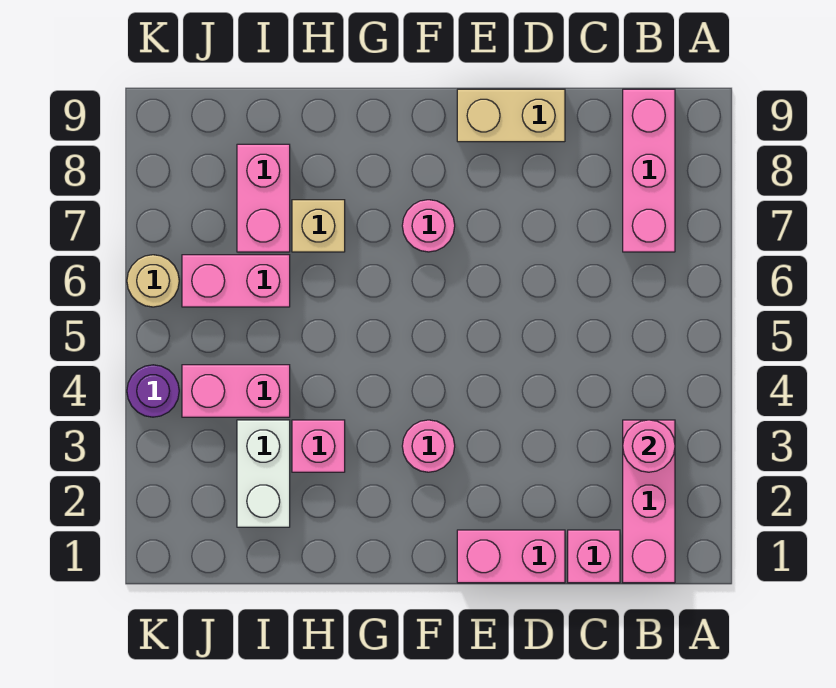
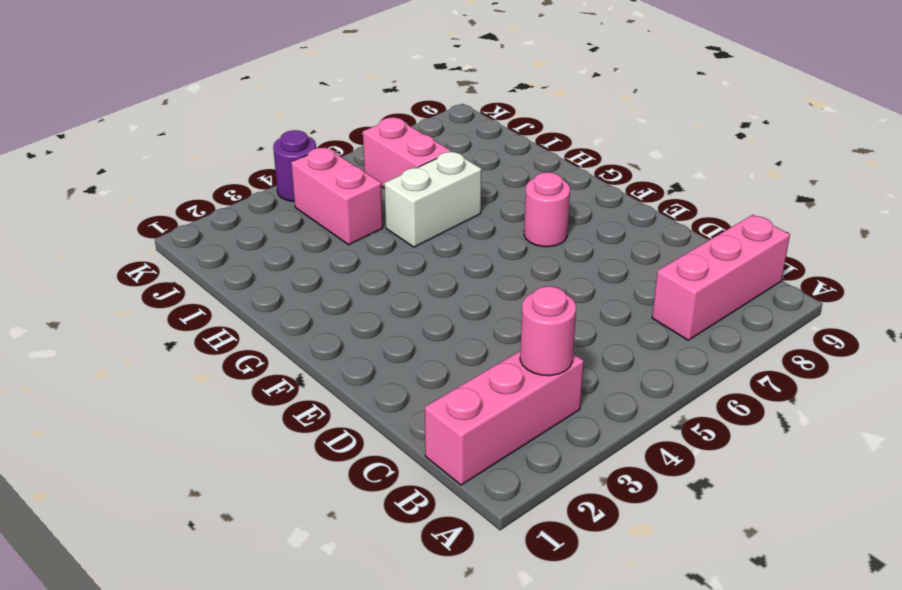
white 1x2 brick [384,151,482,247] -> white 1x2 brick moved to [237,420,290,527]
none -> pink 1x1 brick [568,530,620,583]
none -> pink 1x2 brick [457,530,565,583]
none -> tan 1x2 brick [457,89,565,142]

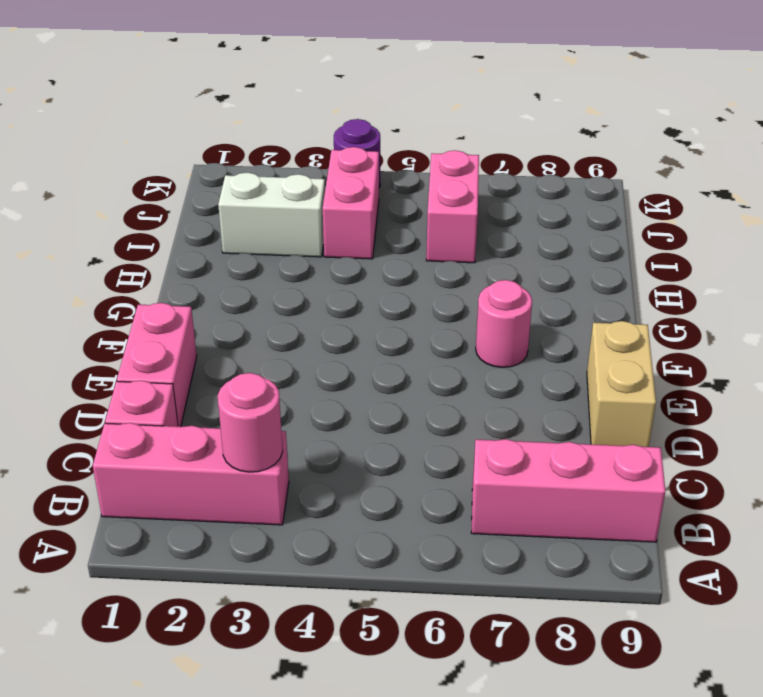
none -> pink 1x1 round brick [402,420,455,472]
none -> pink 1x1 brick [292,420,345,472]
none -> tan 1x1 brick [292,200,345,252]

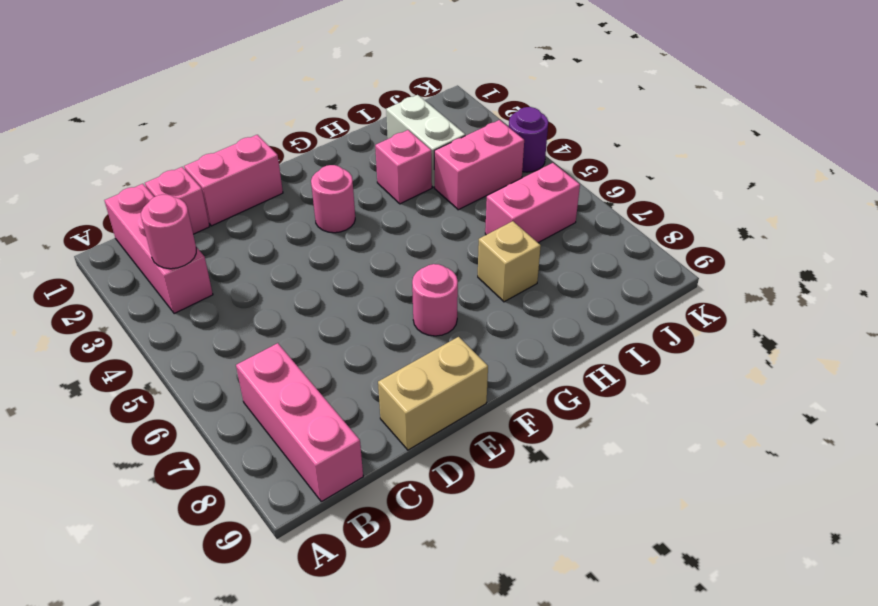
none -> pink 1x2 brick [237,144,290,252]
none -> tan 1x1 round brick [127,255,179,307]

